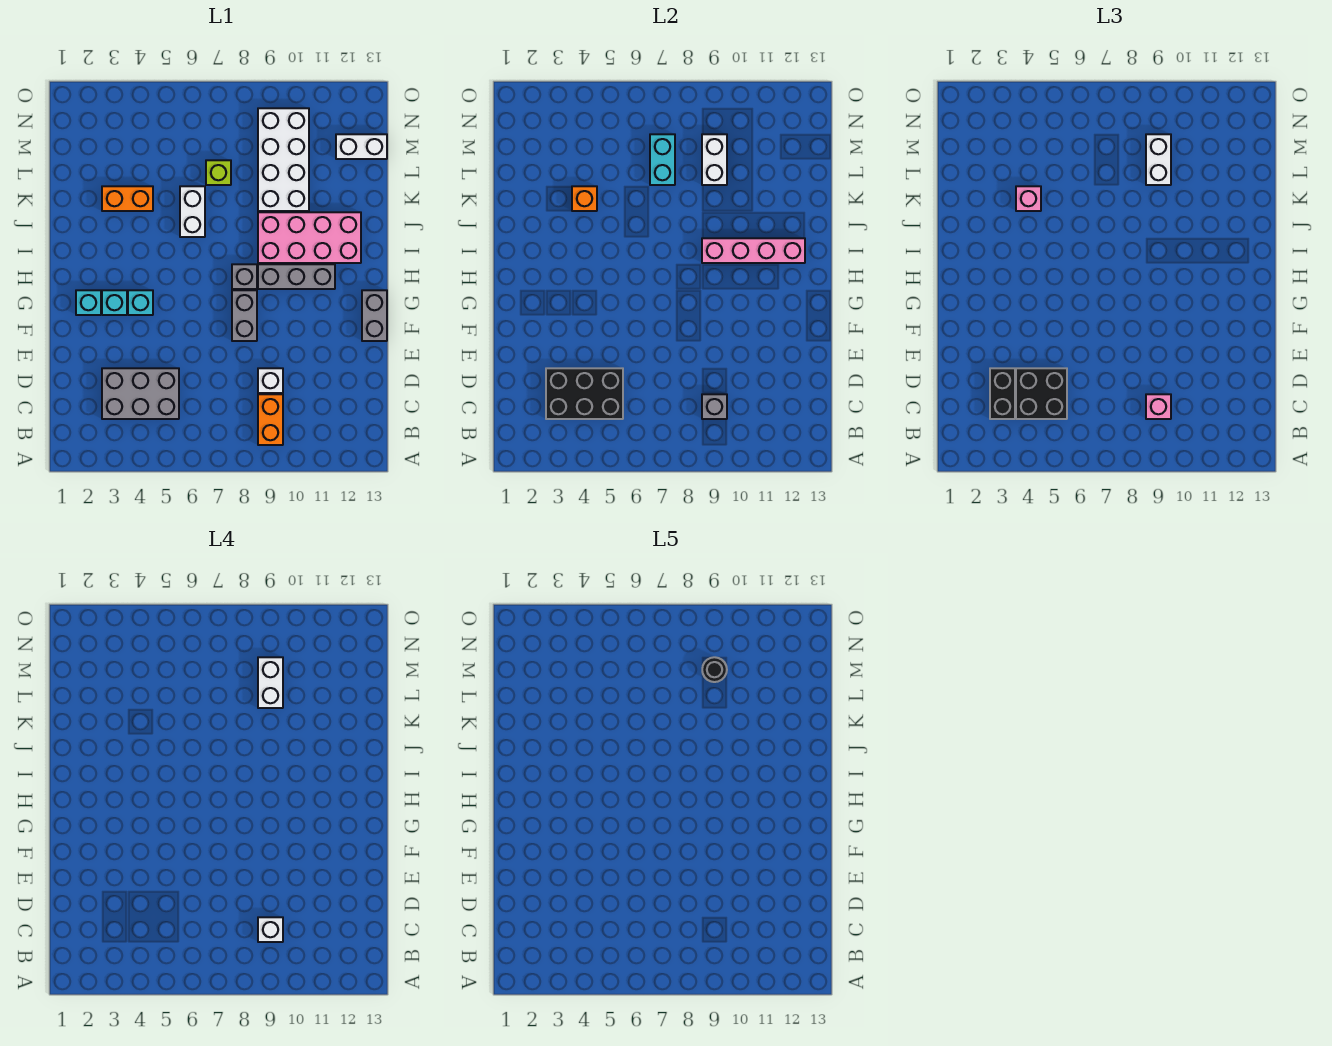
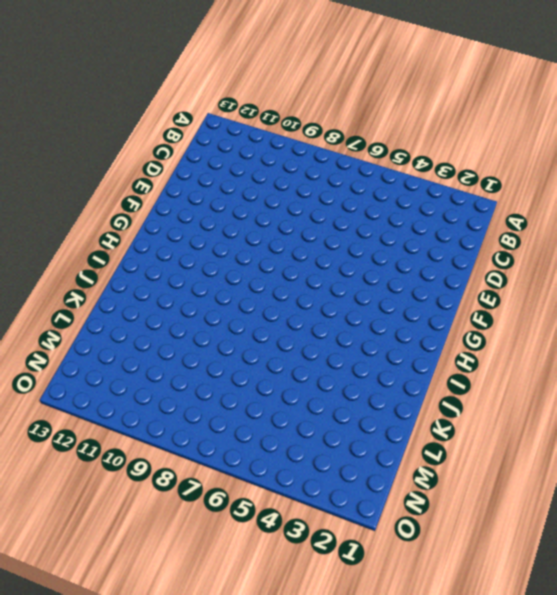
none -> orange 1x2 brick [258,394,283,445]
none -> grey 2x3 brick [102,368,179,419]
none -> white 1x1 brick [258,368,283,393]
none -> grey 1x2 brick [232,290,257,341]

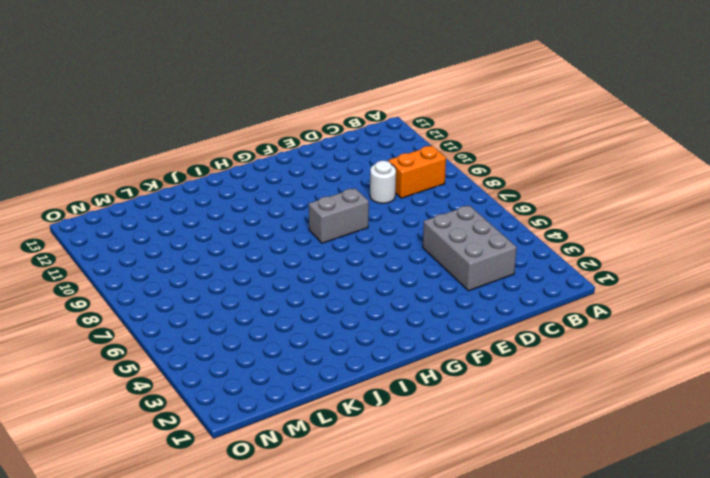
white 1x1 round brick [370,161,396,203] -> white 1x1 brick [258,368,283,393]
none -> grey 1x2 brick [362,290,387,341]
none -> cyan 1x1 brick [76,290,101,315]
none -> cyan 1x1 brick [102,290,127,315]
none -> cyan 1x1 brick [128,290,153,315]

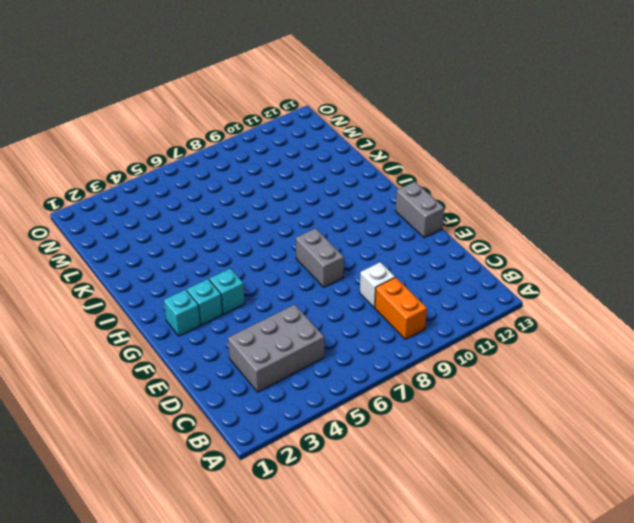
none -> grey 1x1 brick [232,264,257,289]
none -> grey 1x3 brick [258,264,335,289]
none -> pink 2x4 brick [258,212,361,263]
none -> white 1x2 brick [180,186,205,237]

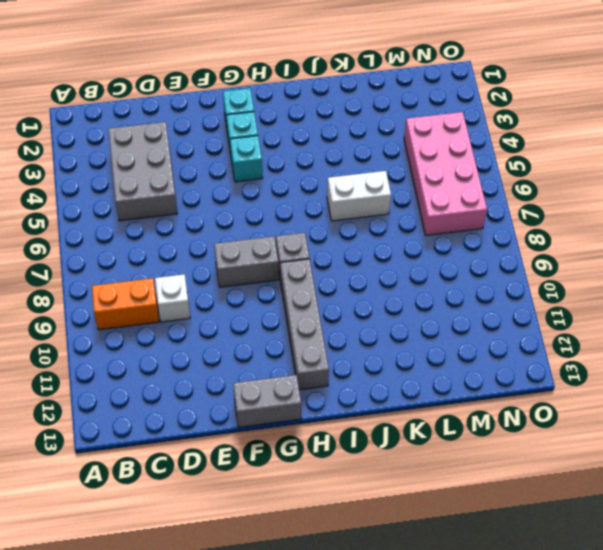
grey 1x4 brick [280,259,329,390] -> grey 1x3 brick [258,264,335,289]
pink 2x4 brick [404,112,487,235] -> pink 2x4 brick moved to [258,212,361,263]
none -> orange 1x2 brick [102,186,153,211]
none -> white 2x4 brick [258,108,309,211]
none -> lime 1x1 brick [206,160,231,185]
none -> white 1x2 brick [336,134,387,159]

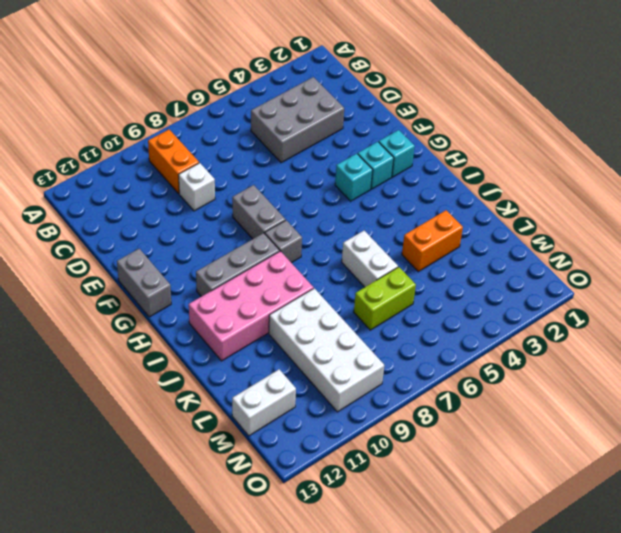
lime 1x2 brick [354,267,416,330] -> lime 1x1 brick [206,160,231,185]
none -> black 2x3 brick [546,368,623,419]
none -> grey 1x1 brick [702,394,727,419]
none -> pink 1x4 brick [702,238,805,263]
none -> orange 1x1 brick [572,186,597,211]

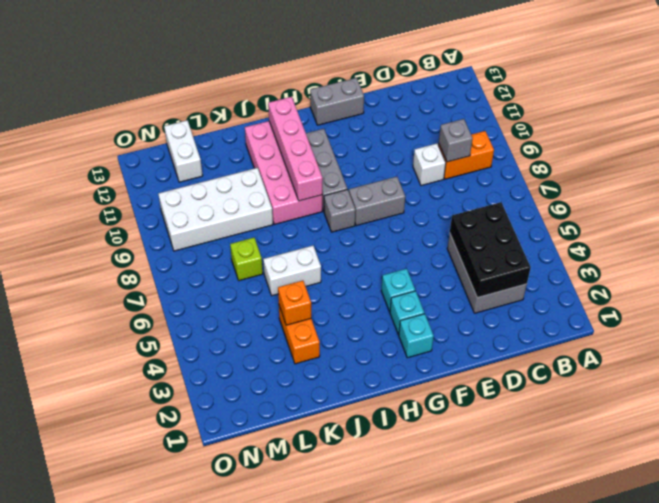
none -> cyan 1x2 brick [650,134,675,185]
none -> white 1x2 brick [702,134,727,185]
none -> black 1x2 brick [990,368,1015,419]
none -> black 2x2 brick [1016,368,1067,419]

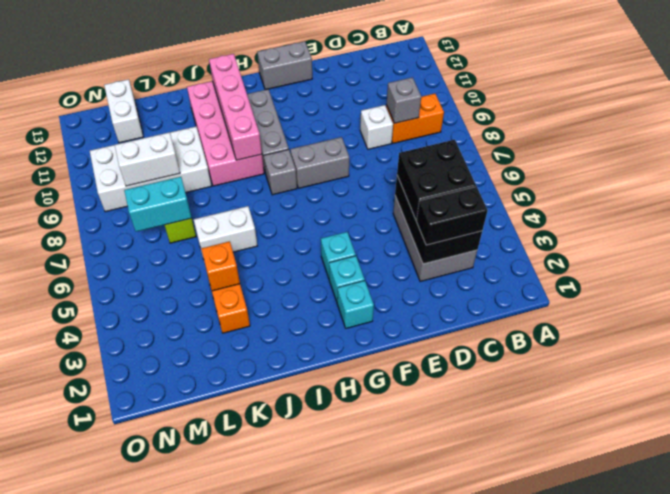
none -> pink 1x1 brick [1146,394,1171,419]
none -> pink 1x1 brick [1016,186,1041,211]
none -> white 1x2 brick [1146,134,1171,185]
none -> white 1x1 brick [258,917,283,942]

